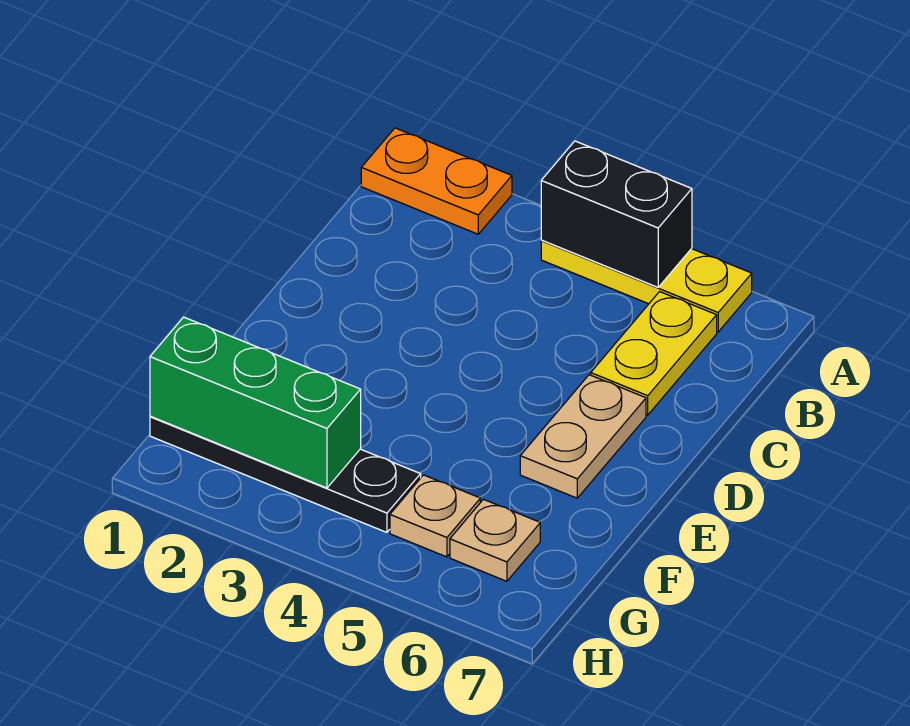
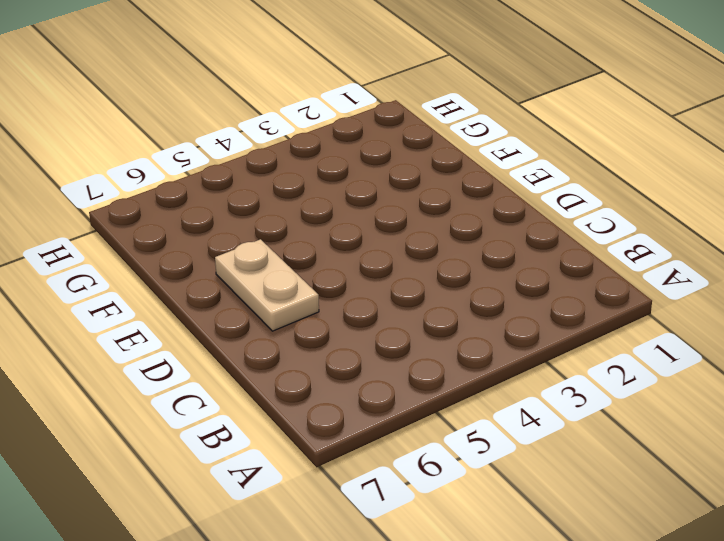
none -> orange 1x2 plate [361,128,512,234]
none -> yellow 1x3 plate [541,241,752,332]

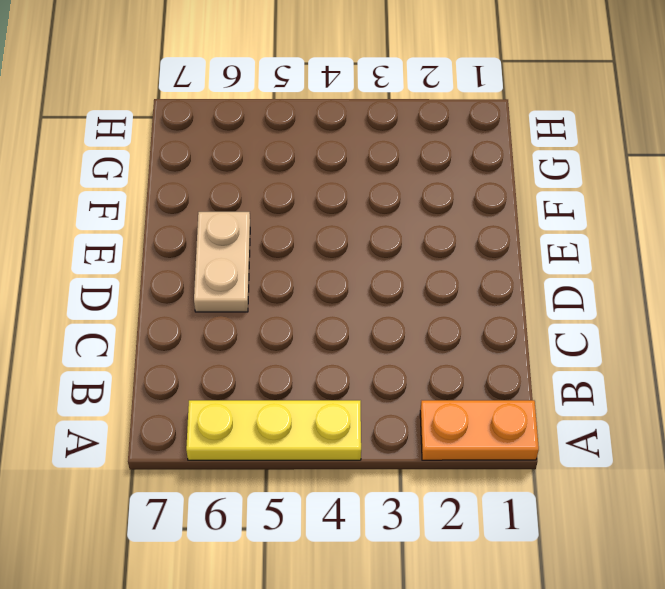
none -> yellow 1x2 plate [591,292,717,415]
none -> black 1x4 plate [150,416,421,532]

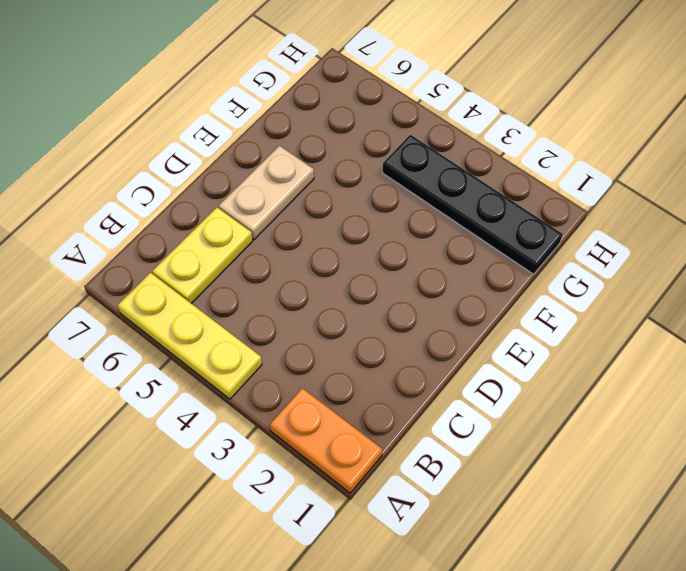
none -> tan 1x1 plate [390,475,480,557]
none -> tan 1x1 plate [450,499,540,581]

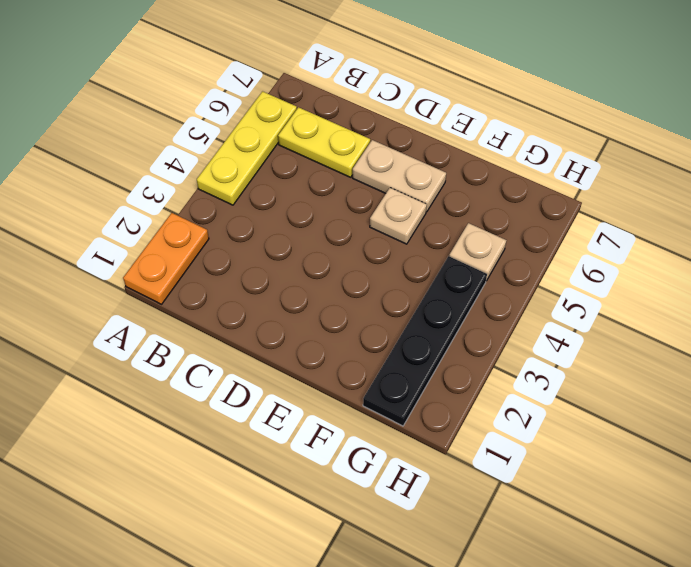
tan 1x1 plate [370,188,427,244] -> tan 1x1 plate moved to [450,499,540,581]
none -> black 1x2 brick [541,141,692,287]
none -> green 1x3 brick [150,317,361,488]

